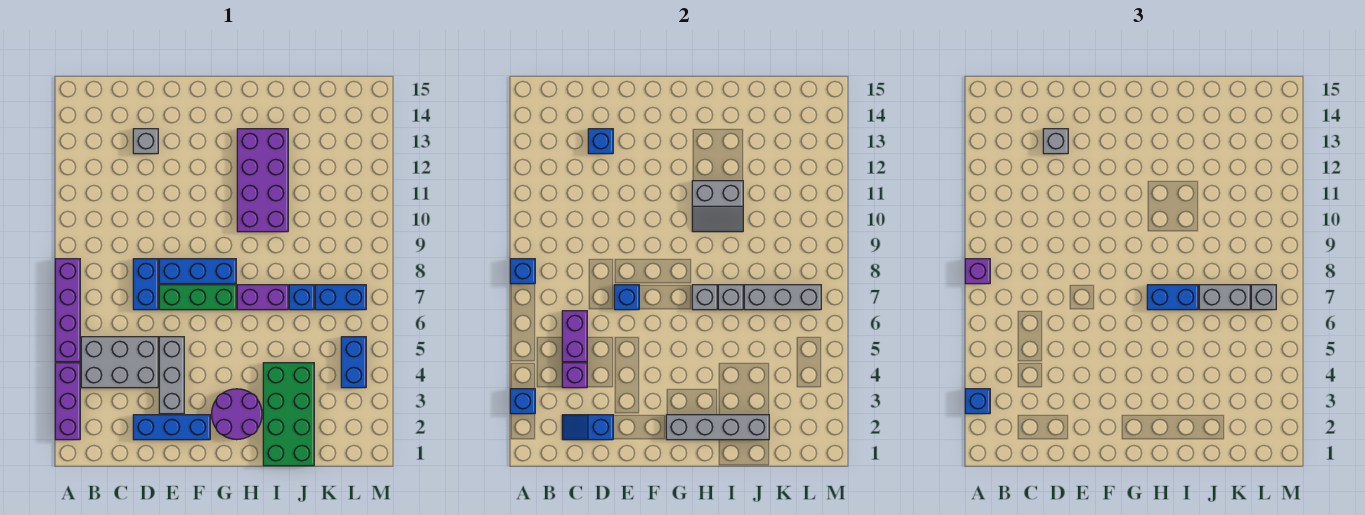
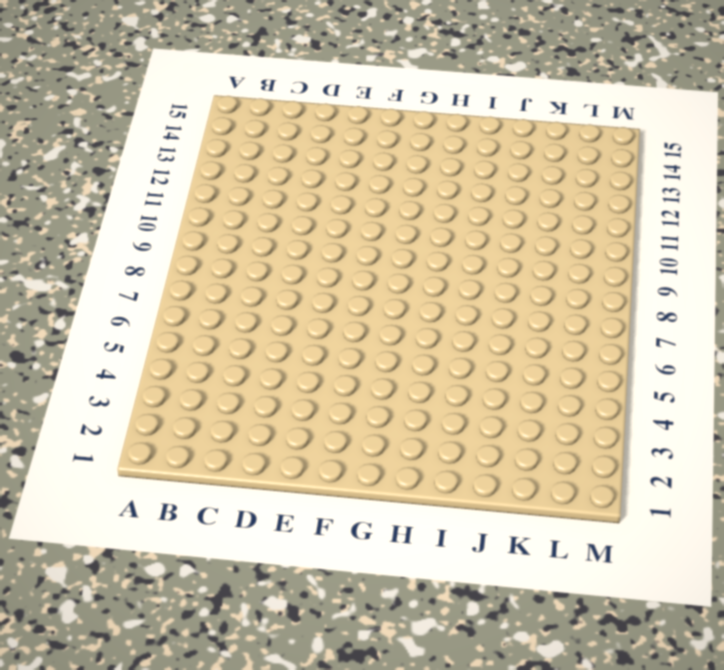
none -> purple 1x3 brick [55,363,80,440]
none -> purple 1x4 brick [55,259,80,362]
none -> grey 2x3 brick [81,337,158,388]
none -> blue 1x3 brick [133,415,210,440]

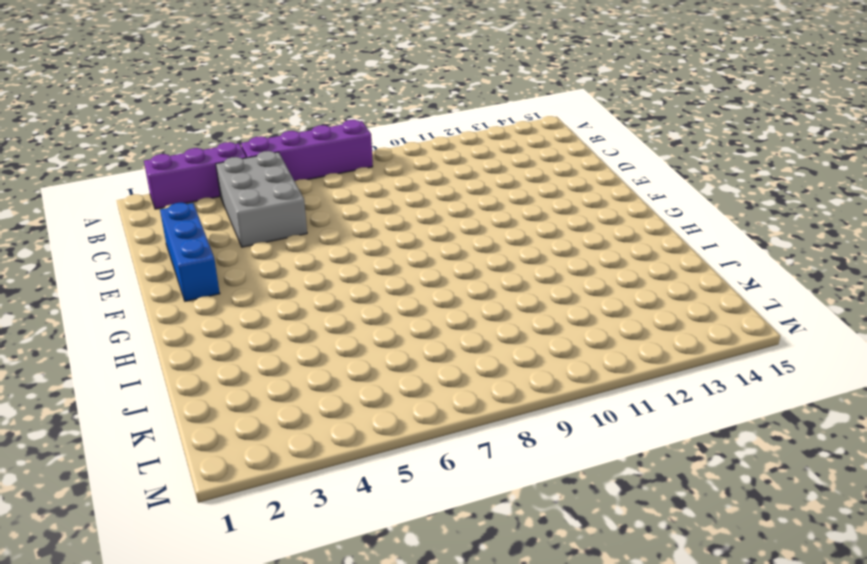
none -> blue 1x2 brick [133,259,158,310]
none -> grey 1x1 brick [133,129,158,154]
none -> grey 1x3 brick [159,337,184,414]
none -> green 1x3 brick [159,285,236,310]

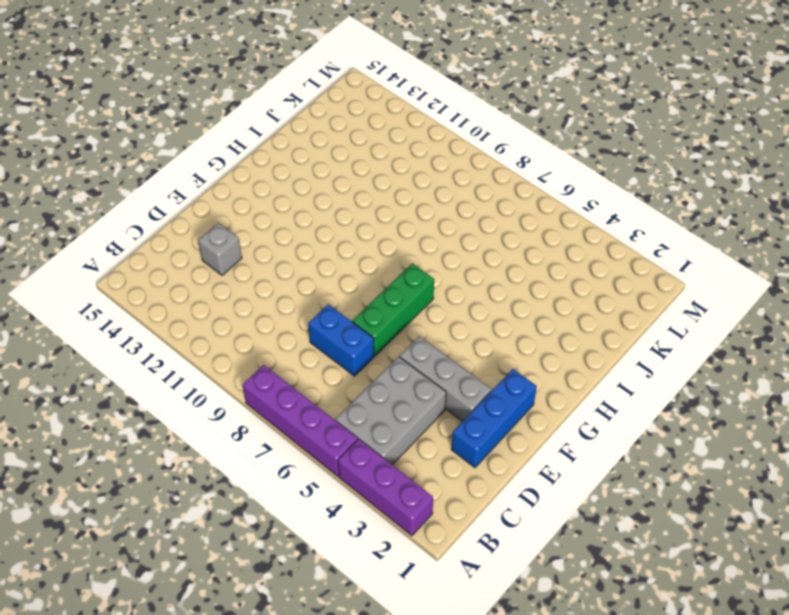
none -> blue 1x3 brick [159,259,236,284]
none -> purple 2x2 round brick [212,389,262,440]
none -> purple 1x2 brick [237,285,288,310]
none -> purple 2x4 brick [237,129,288,232]

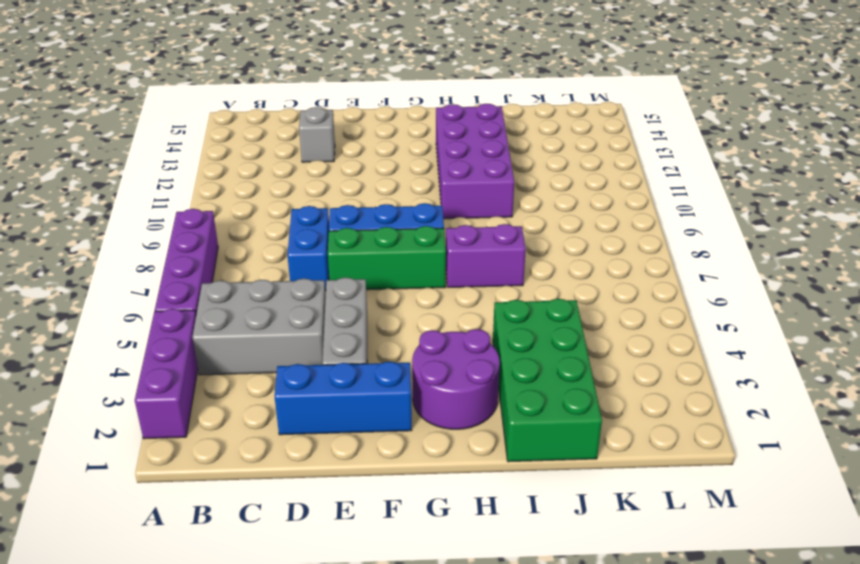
none -> blue 1x1 brick [289,285,314,310]
none -> blue 1x2 brick [315,285,366,310]
none -> blue 1x2 brick [341,337,366,388]
none -> blue 1x1 brick [510,389,535,414]

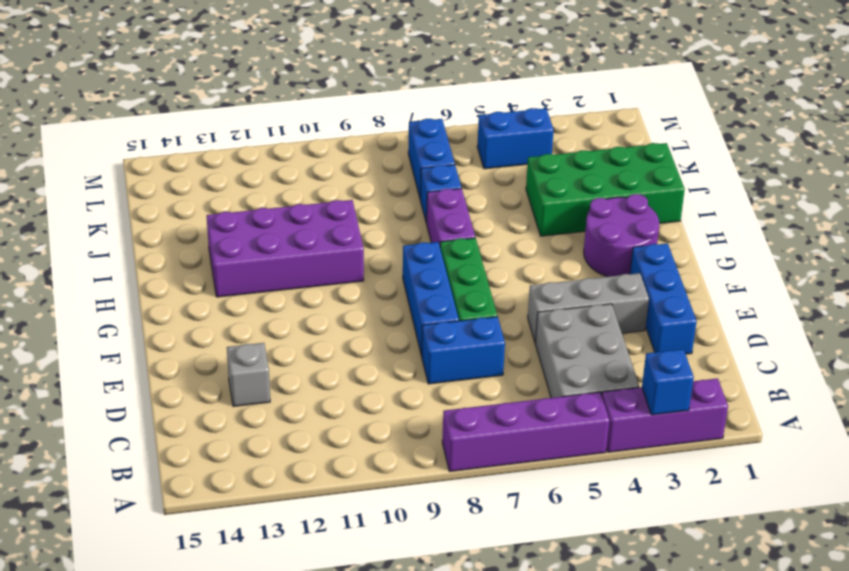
none -> blue 1x1 brick [510,259,535,284]
none -> blue 1x2 slope [562,415,613,440]
none -> purple 1x1 brick [562,363,587,388]
none -> purple 1x2 brick [562,311,587,362]

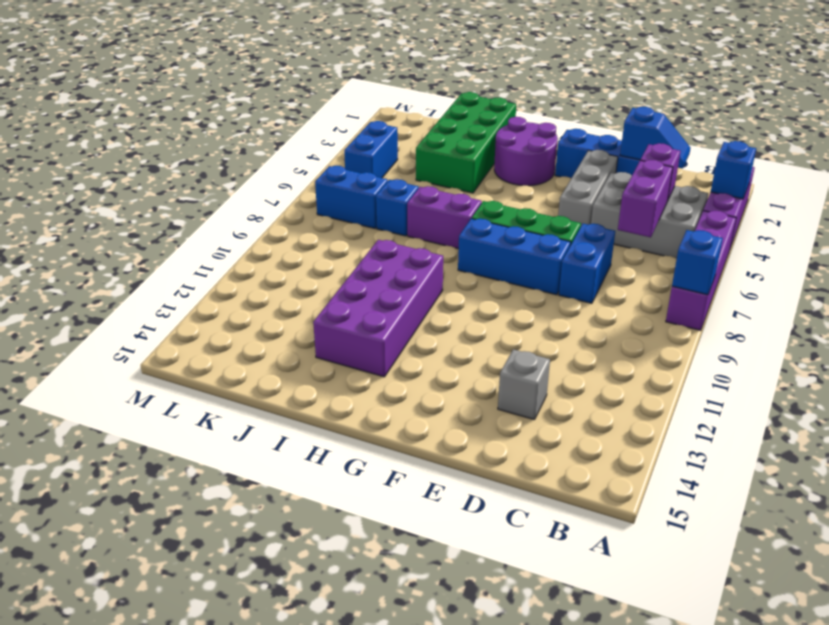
none -> blue 1x1 brick [588,129,613,154]
none -> blue 1x1 brick [614,285,639,310]
none -> grey 1x4 brick [666,415,769,440]
none -> grey 1x1 brick [692,285,717,310]

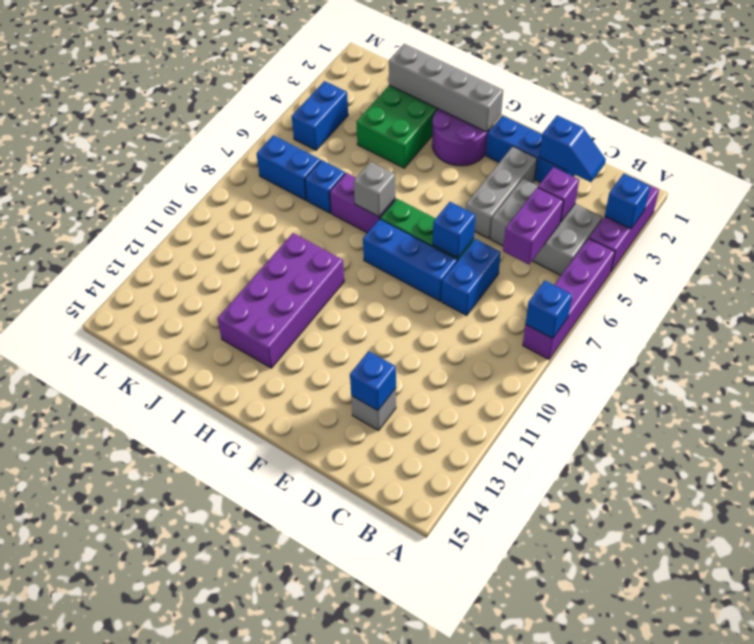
none -> grey 2x2 slope [692,181,743,232]
none -> grey 1x1 brick [718,285,743,310]
none -> grey 1x3 brick [744,285,821,310]
none -> blue 1x1 brick [965,389,990,414]

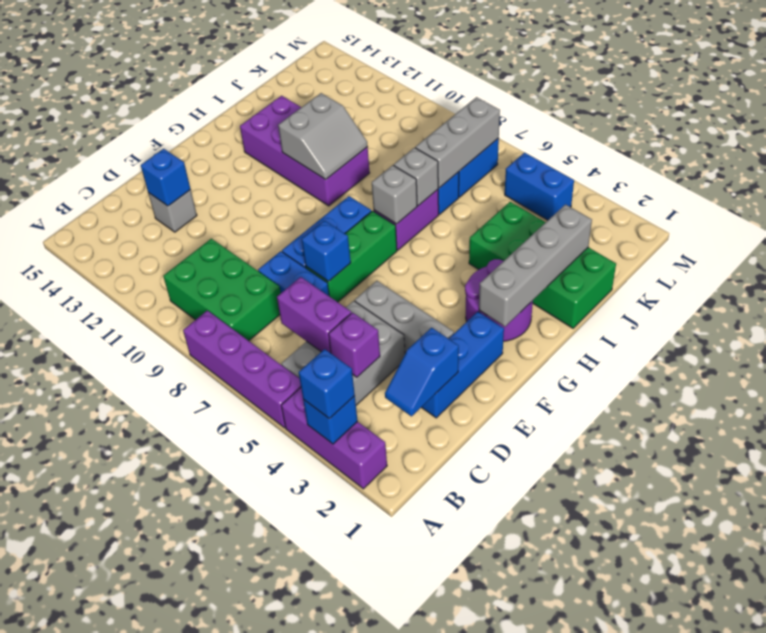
green 2x3 brick [163,239,281,341] -> none
none -> blue 1x1 brick [510,259,535,284]
none -> purple 1x1 brick [965,259,990,284]
none -> grey 1x1 brick [1043,129,1068,154]
none -> blue 1x2 brick [1147,285,1198,310]

